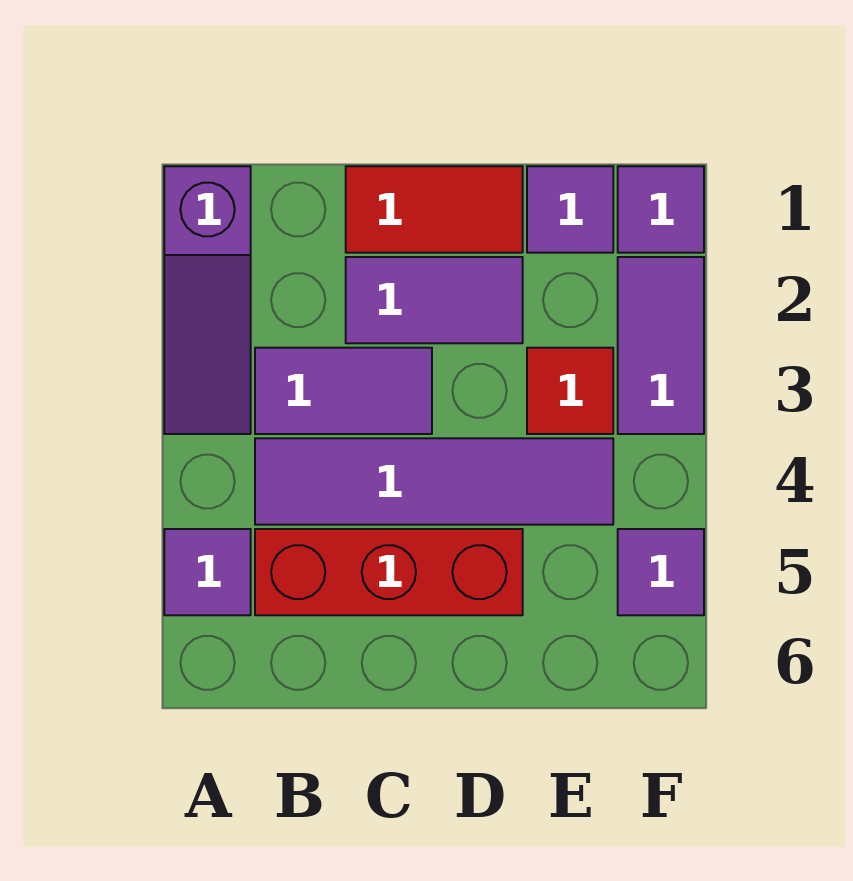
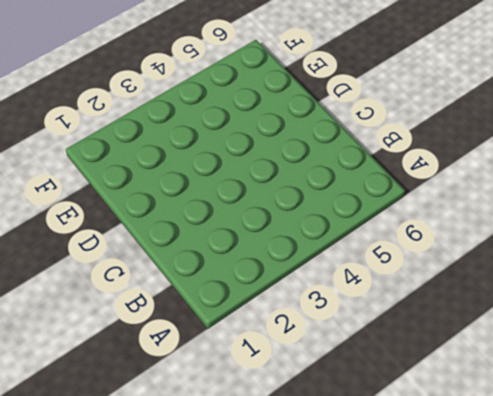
none -> purple 1x3 slope [164,166,251,434]
none -> purple 1x1 tile [164,529,251,615]
none -> purple 1x2 tile [255,348,432,434]

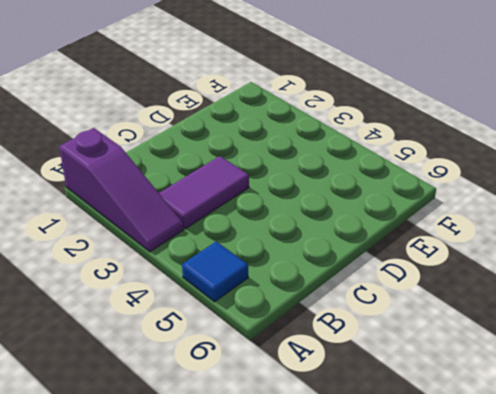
blue 1x1 tile [182,242,248,302] -> purple 1x1 tile [164,529,251,615]
none -> purple 1x4 tile [255,438,613,525]
none -> red 1x3 brick [255,529,523,615]
none -> red 1x2 tile [346,166,523,253]

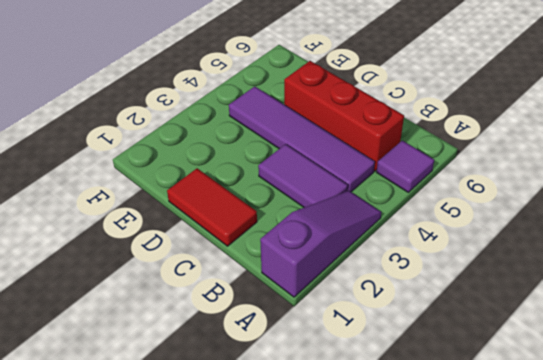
none -> purple 1x2 tile [346,257,523,343]
none -> purple 1x1 tile [527,166,613,253]
none -> red 1x1 tile [527,348,613,434]

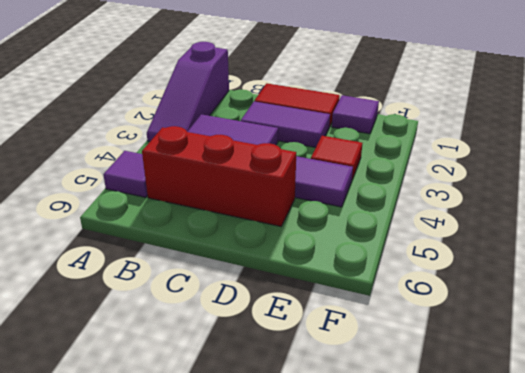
none -> purple 1x1 tile [618,166,704,253]
none -> purple 1x2 tile [618,257,704,434]
none -> purple 1x1 tile [618,529,704,615]

